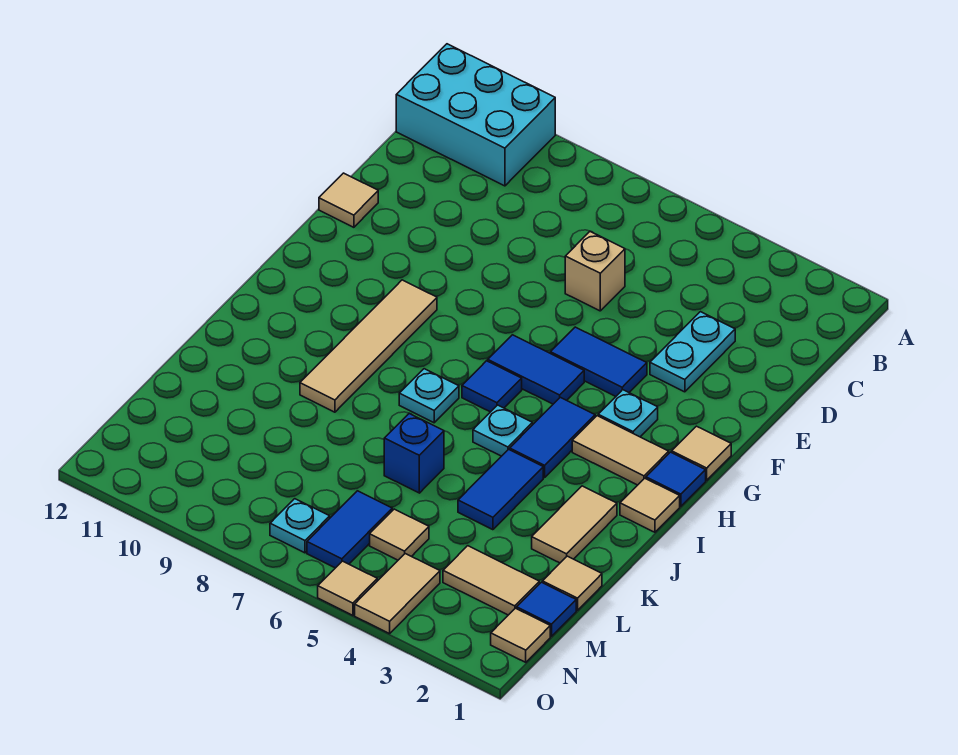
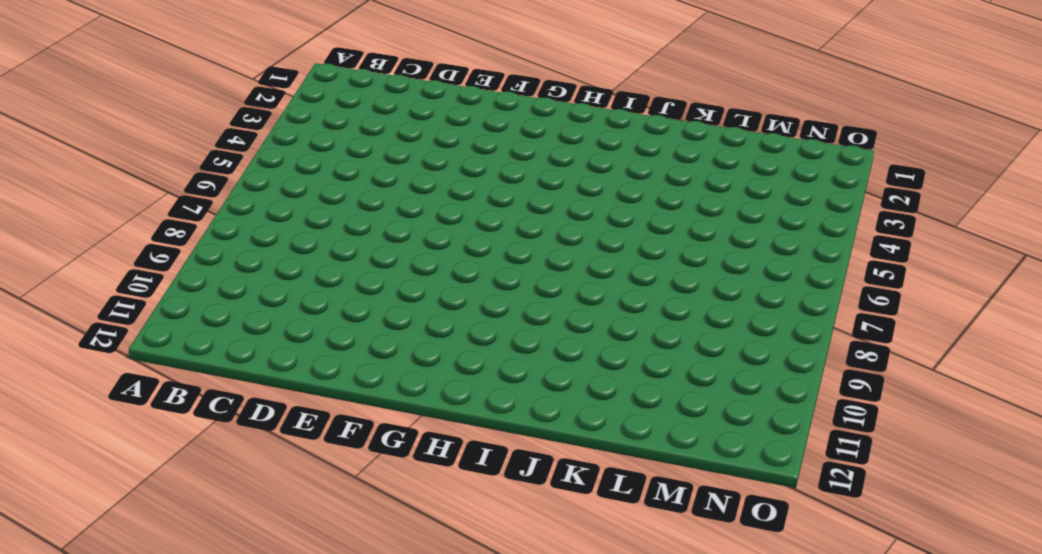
none -> cyan 2x3 brick [396,44,555,186]
none -> cyan 1x2 plate [650,312,735,392]
none -> tan 1x1 brick [565,231,625,311]

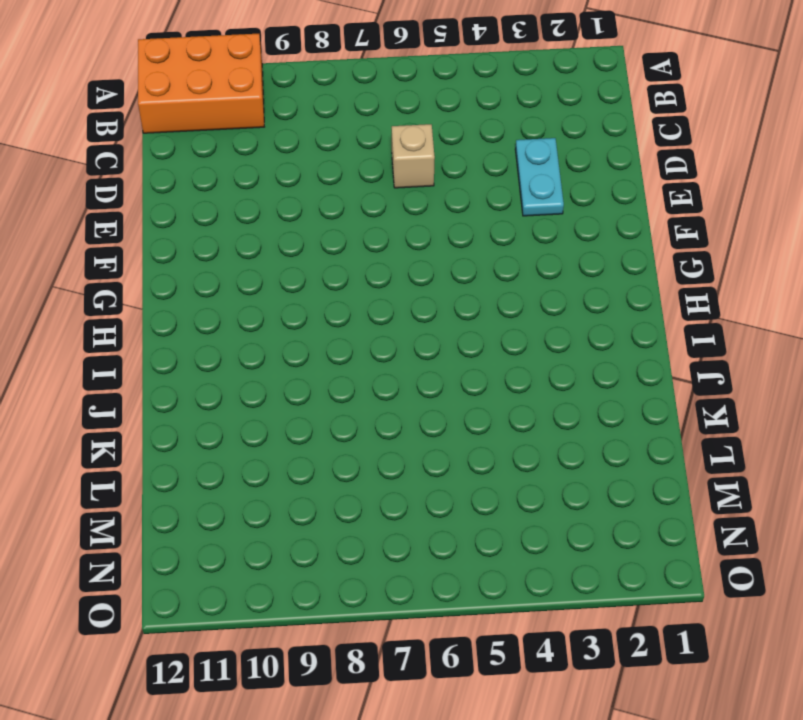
orange 2x3 brick [138,34,264,133] -> cyan 2x3 brick [396,44,555,186]
none -> tan 1x1 tile [319,173,378,227]
none -> blue 1x2 tile [550,327,647,396]
none -> tan 1x1 tile [672,426,731,480]

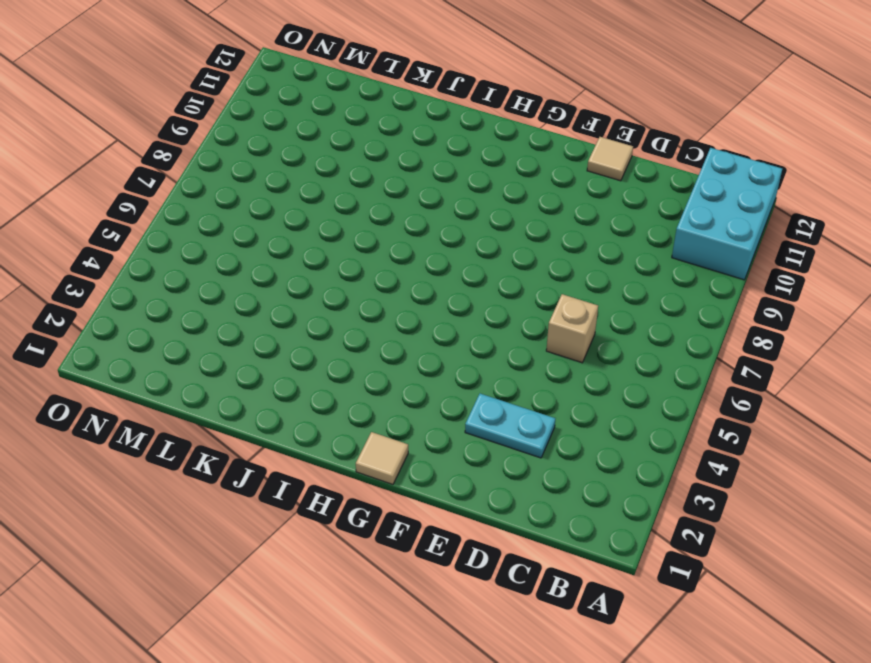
none -> blue 1x2 tile [550,327,647,396]
none -> cyan 1x1 plate [598,390,658,437]
none -> blue 1x2 tile [488,335,584,404]

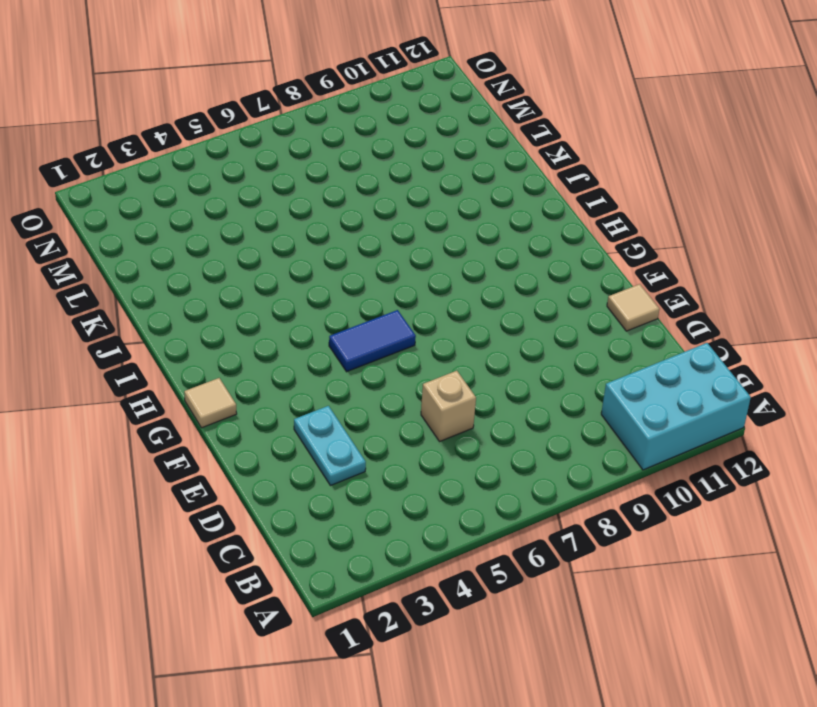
none -> blue 1x2 tile [550,327,647,396]
none -> cyan 1x1 plate [598,390,658,437]
none -> tan 1x4 tile [300,280,437,412]

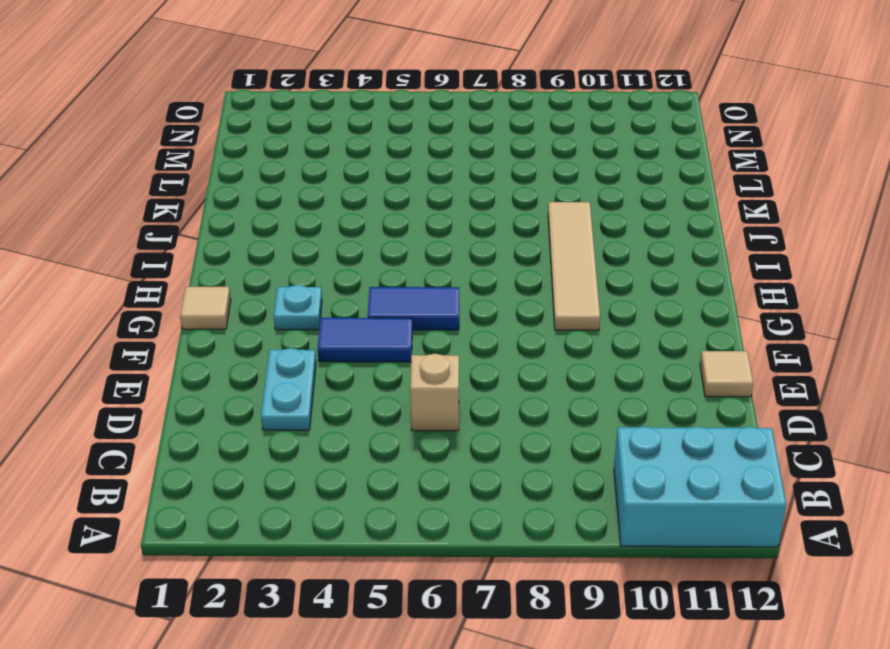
none -> blue 1x1 tile [646,452,706,506]
none -> tan 1x2 tile [572,416,669,485]
none -> blue 1x2 tile [510,397,595,478]

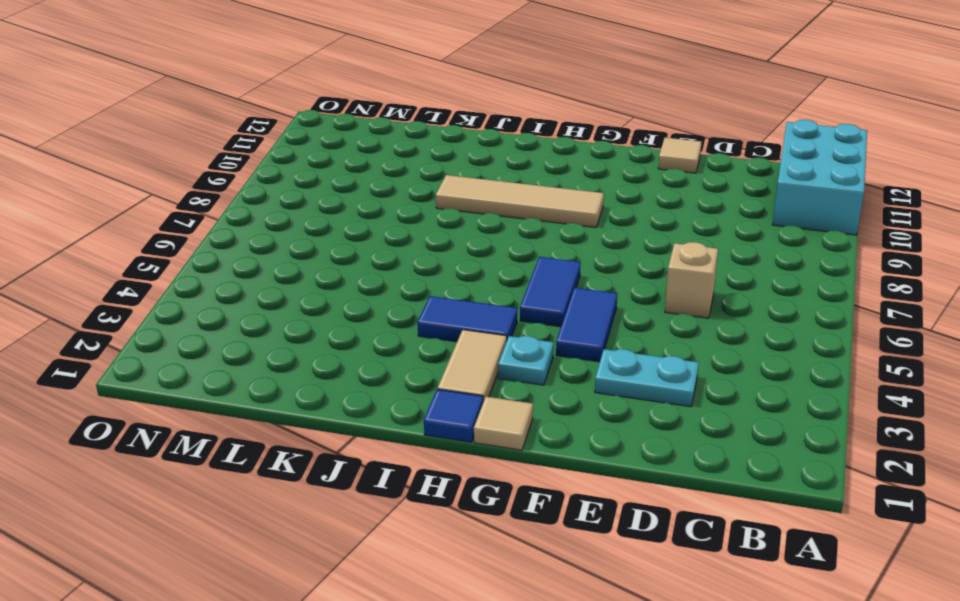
none -> blue 1x1 tile [462,361,522,412]
none -> tan 1x1 tile [620,478,680,532]
none -> cyan 1x1 plate [473,405,533,456]

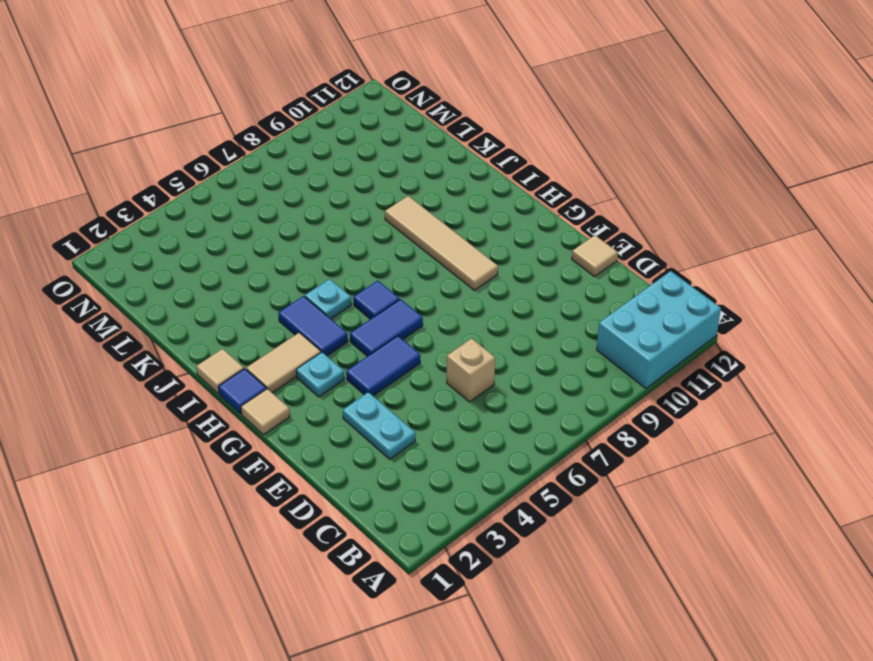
none -> cyan 1x1 plate [399,369,459,423]
none -> tan 1x2 tile [532,486,617,563]
none -> blue 1x2 tile [458,449,543,530]

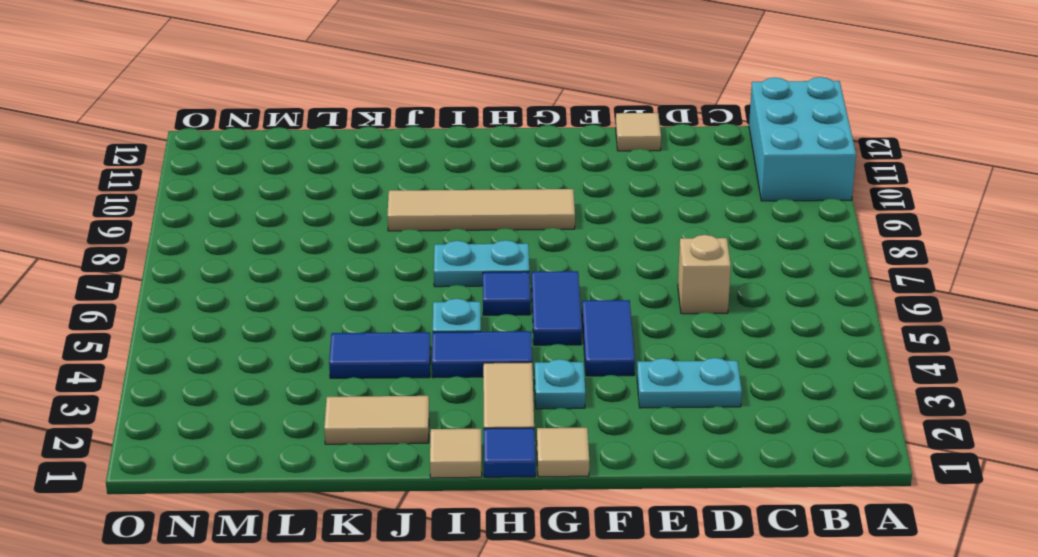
cyan 1x2 plate [434,240,529,287] -> cyan 1x1 plate [399,369,459,423]
none -> blue 1x1 brick [384,413,444,493]
none -> tan 1x1 tile [542,556,602,610]
none -> blue 1x1 tile [517,582,576,636]

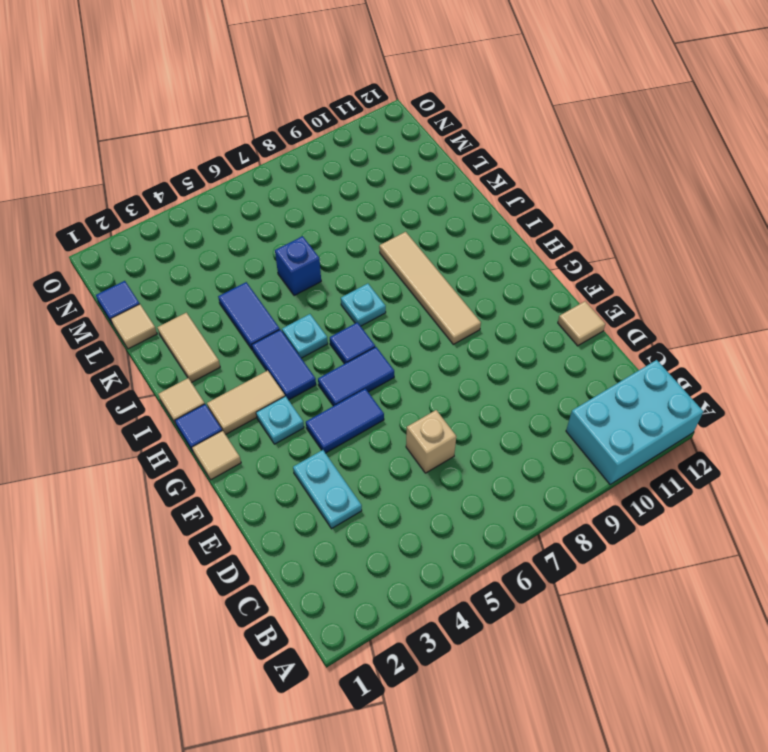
none -> tan 1x2 tile [443,546,539,615]
none -> tan 1x1 tile [370,509,429,560]
none -> blue 1x2 tile [307,491,392,568]

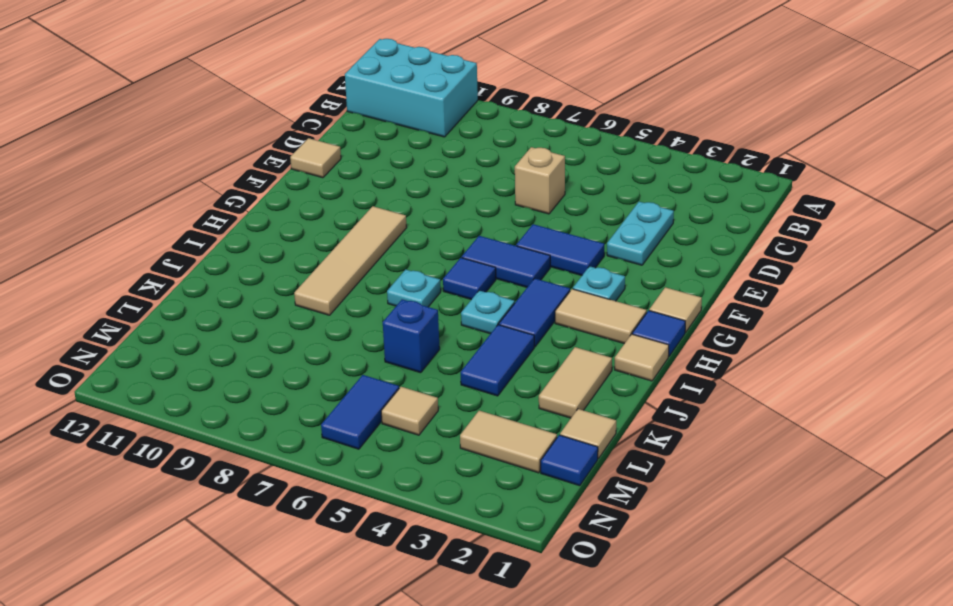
none -> tan 1x1 tile [491,608,550,662]
none -> tan 1x2 tile [355,554,440,634]
none -> cyan 1x1 plate [270,499,330,553]

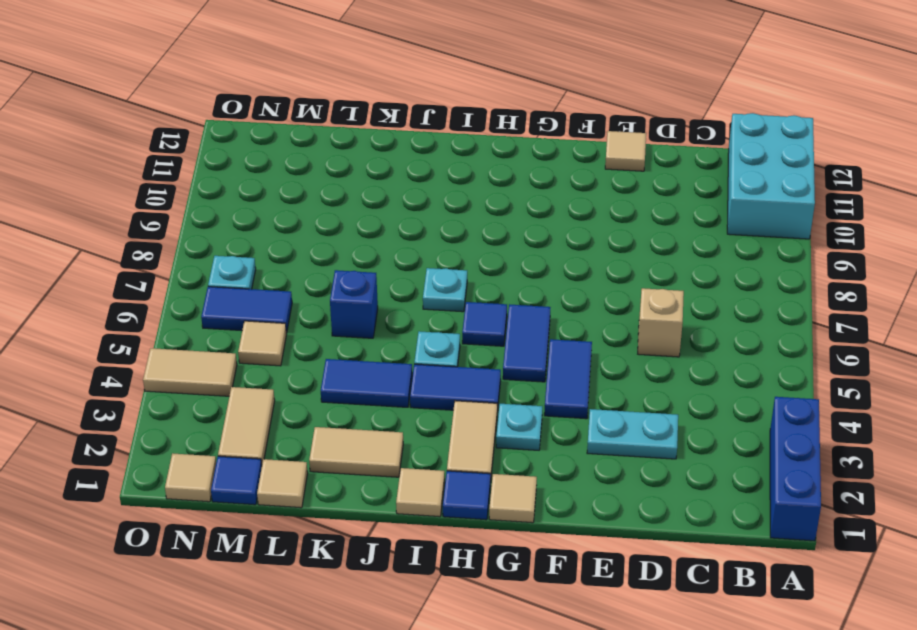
blue 1x3 brick [770,397,821,541] -> none
none -> tan 1x4 tile [300,280,437,412]
none -> tan 1x1 tile [318,561,377,615]

